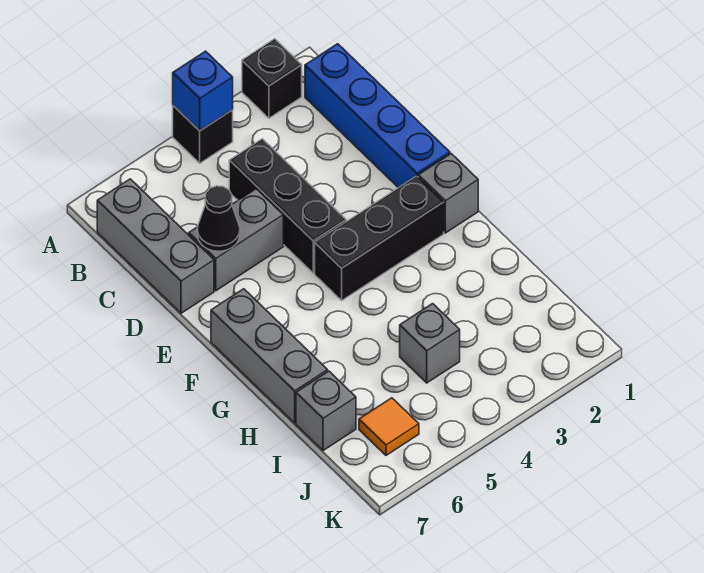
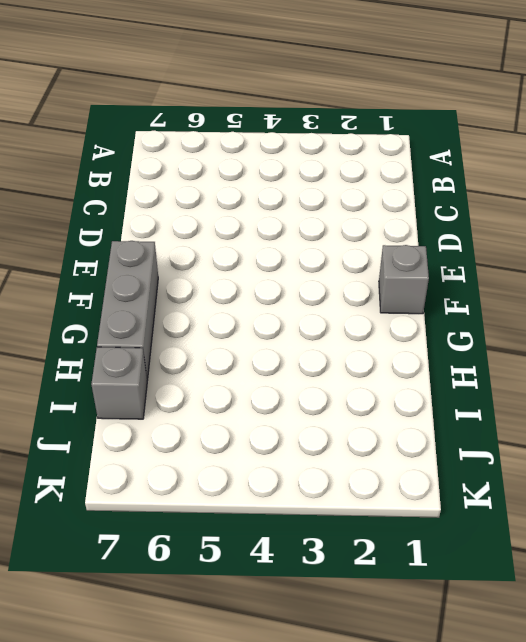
none -> black 1x1 brick [242,39,302,118]
none -> black 1x1 brick [173,106,233,163]
none -> blue 1x4 brick [305,44,450,188]

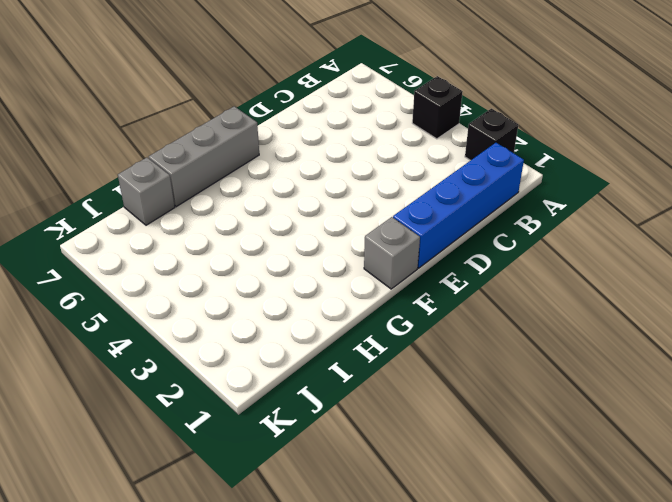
none -> grey 1x3 brick [97,179,214,313]
none -> black 1x3 brick [229,139,346,273]
none -> grey 1x2 brick [189,189,283,291]

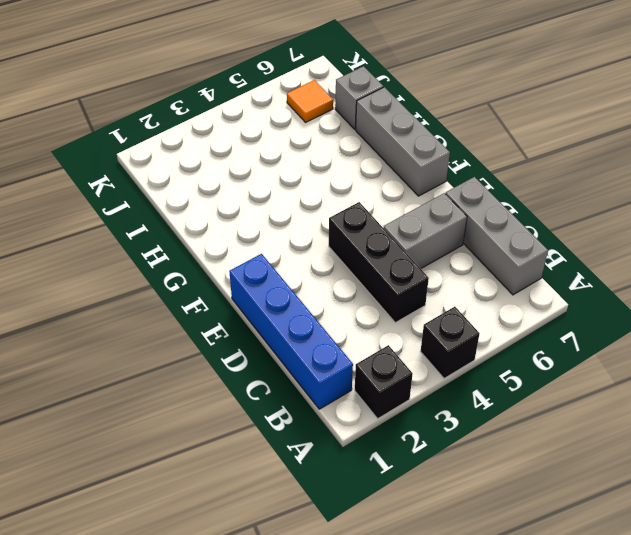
none -> grey 1x1 brick [418,154,478,233]
none -> black 1x3 brick [315,176,444,300]
none -> grey 1x1 brick [400,304,460,383]

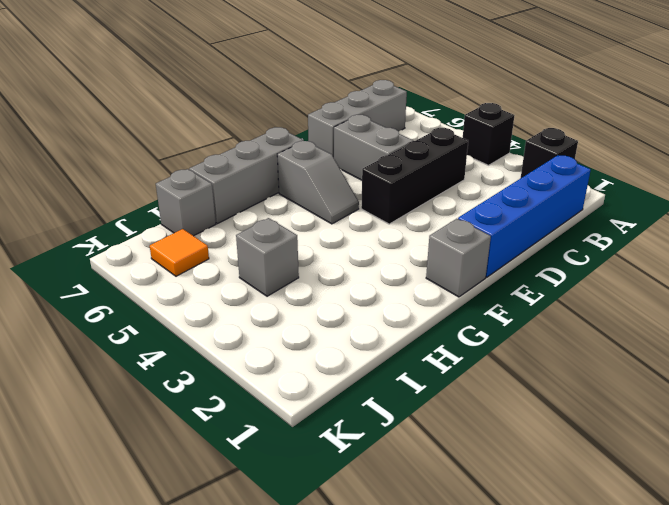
grey 1x2 slope [277,141,359,224] -> none
none -> black 1x3 brick [315,176,444,300]
none -> blue 1x1 brick [173,51,233,131]
none -> black 1x1 cone [197,186,240,251]

